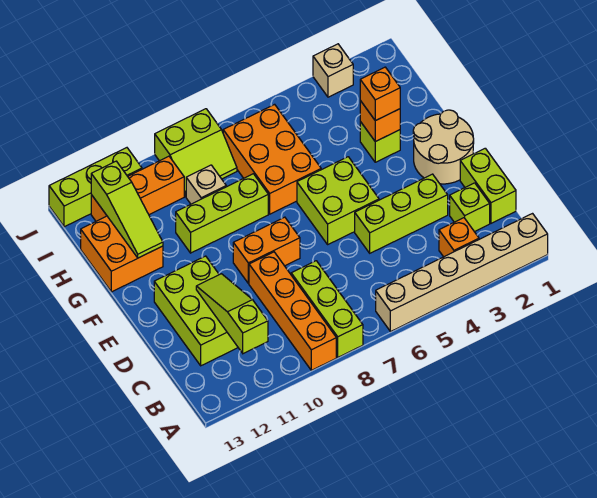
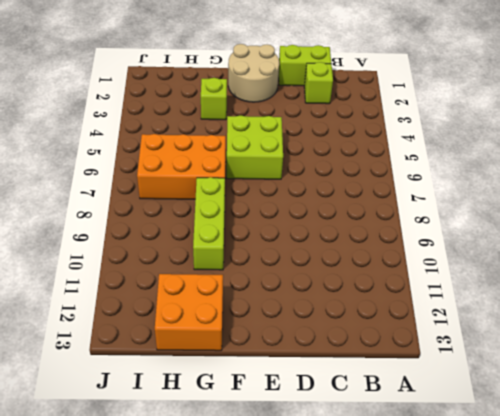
none -> tan 1x6 brick [376,214,548,332]
none -> lime 1x3 brick [291,261,363,357]
none -> orange 1x4 brick [249,252,336,370]

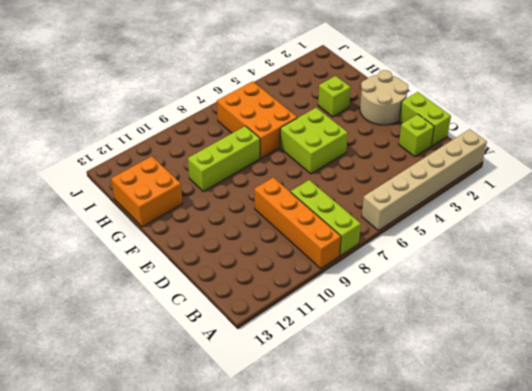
none -> orange 1x1 brick [439,218,479,257]
none -> lime 2x3 brick [154,256,238,366]
none -> lime 1x3 brick [355,174,448,253]

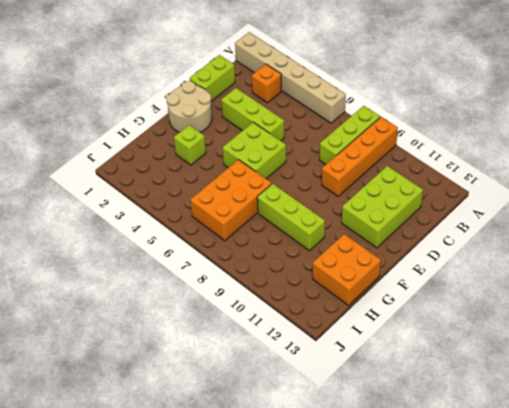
none -> lime 1x1 brick [450,183,490,232]
none -> orange 1x2 brick [233,217,300,284]
none -> tan 1x1 brick [186,165,226,204]

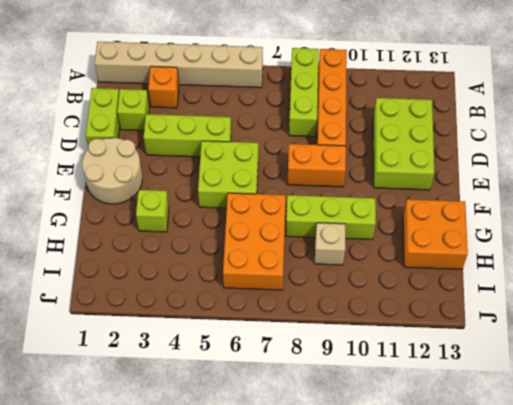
none -> lime 2x2 slope [155,109,237,197]
none -> orange 1x3 brick [91,156,184,221]
none -> tan 1x1 brick [313,44,353,97]

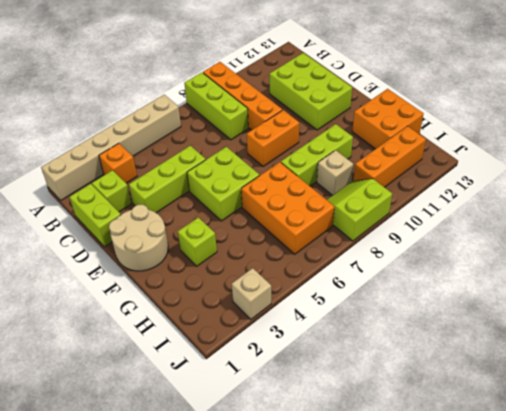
none -> lime 1x3 brick [49,148,142,227]
none -> lime 1x3 slope [196,274,268,354]
none -> orange 1x1 brick [360,101,400,142]

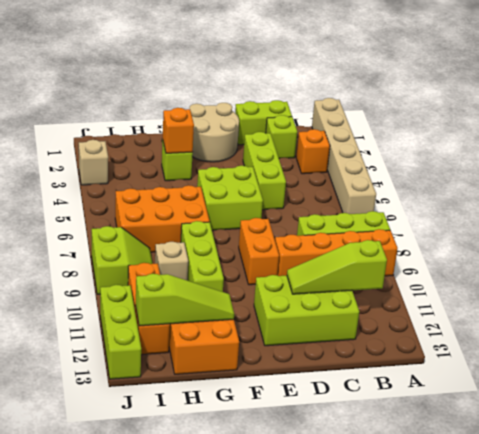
none -> orange 1x1 brick [360,67,400,121]

